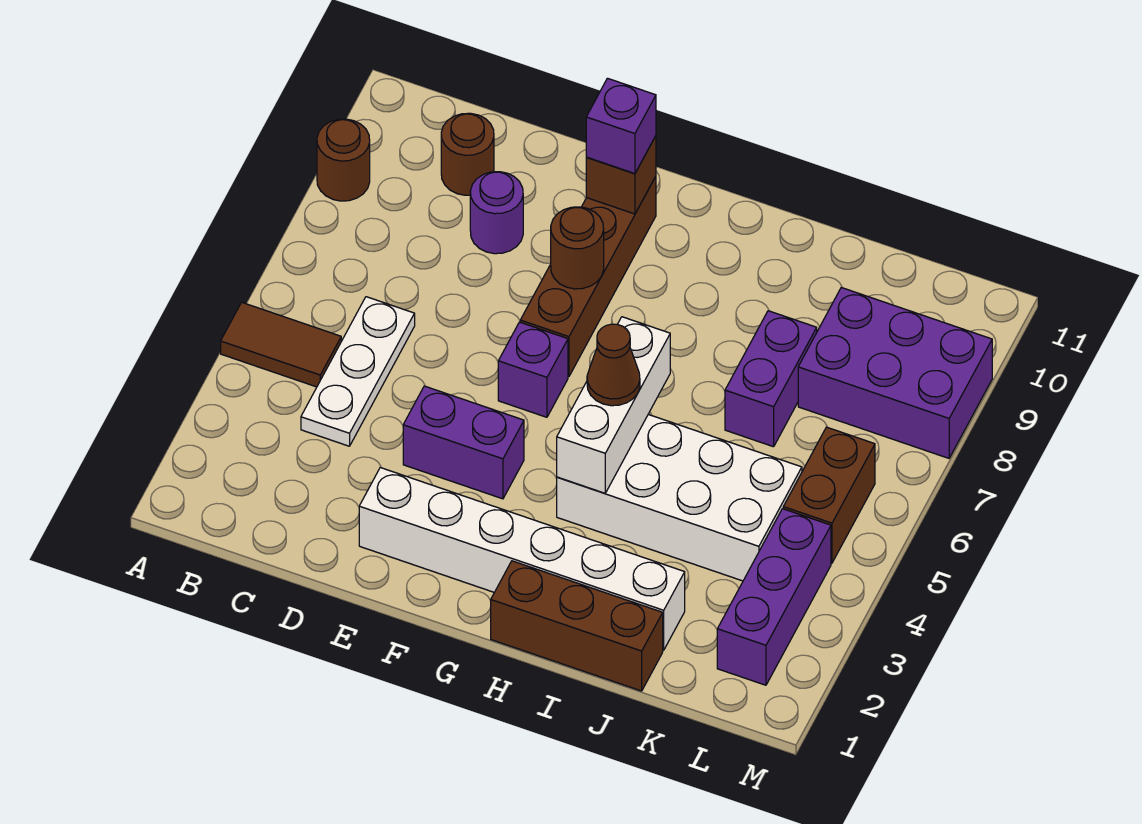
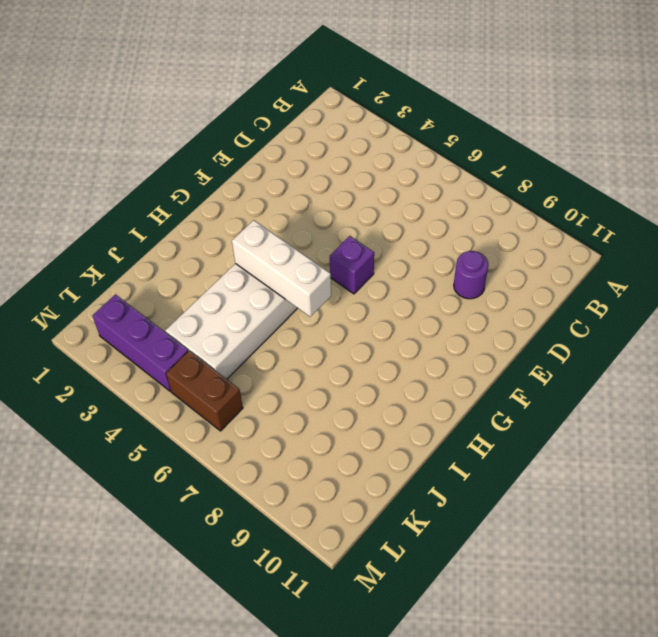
none -> brown 1x2 tile [221,302,341,387]
none -> brown 1x1 round brick [317,119,370,201]
none -> white 1x3 plate [301,297,415,446]

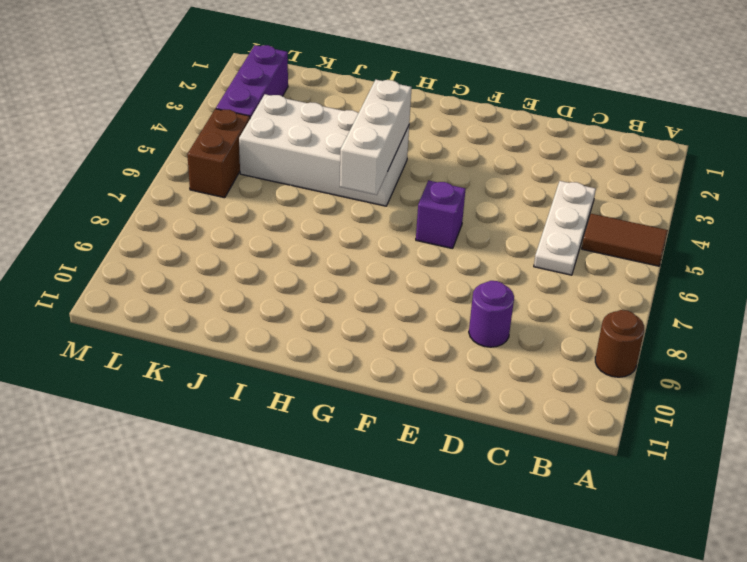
none -> brown 1x1 round brick [441,113,494,195]
none -> white 1x6 brick [359,468,685,650]
none -> purple 1x2 brick [403,386,524,499]

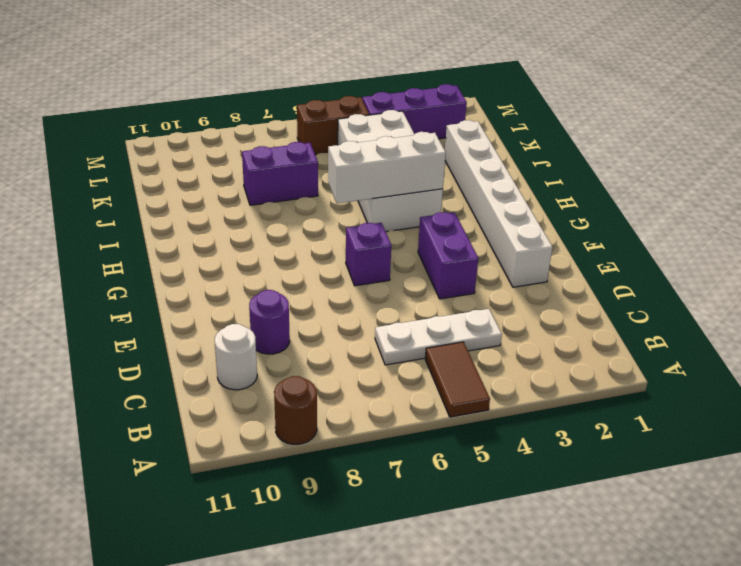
white 1x1 round brick [215,324,257,390] -> brown 1x1 round brick [441,113,494,195]
none -> brown 1x4 brick [520,176,656,377]
none -> brown 1x3 brick [491,561,663,691]
none -> purple 2x3 brick [798,288,992,458]

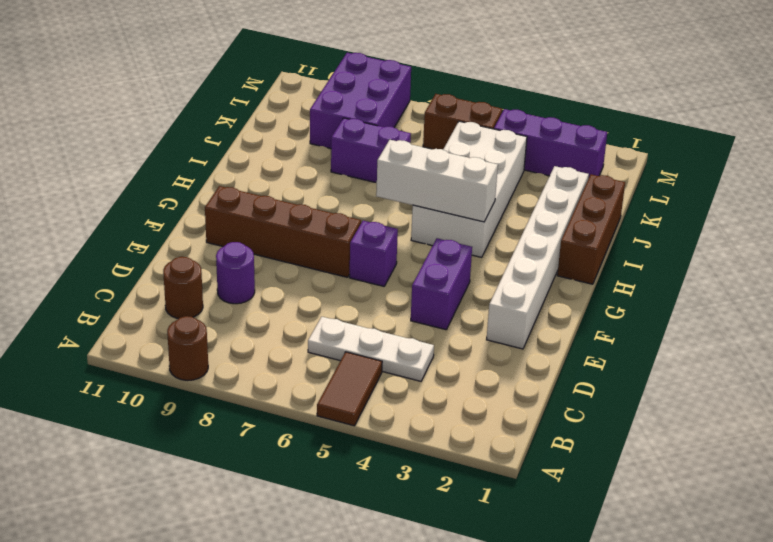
none -> brown 1x1 round brick [551,207,604,289]
none -> brown 1x1 brick [586,136,656,214]
none -> purple 1x1 brick [586,78,656,174]

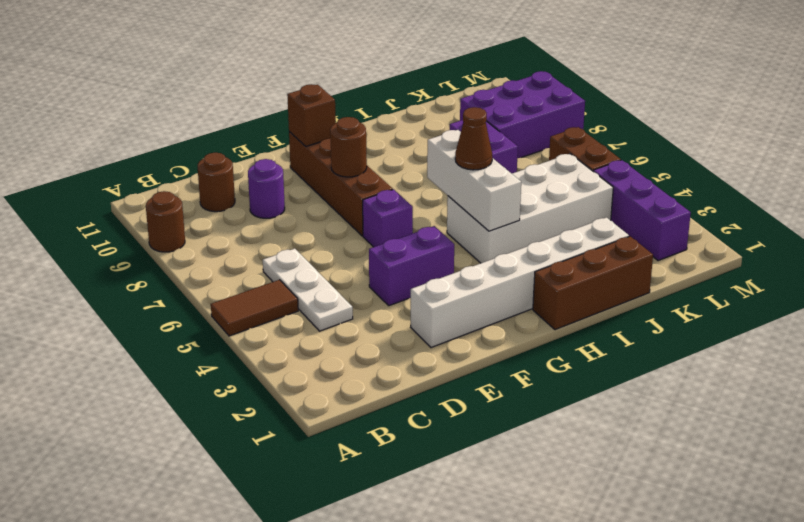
none -> purple 1x1 brick [586,78,656,174]

